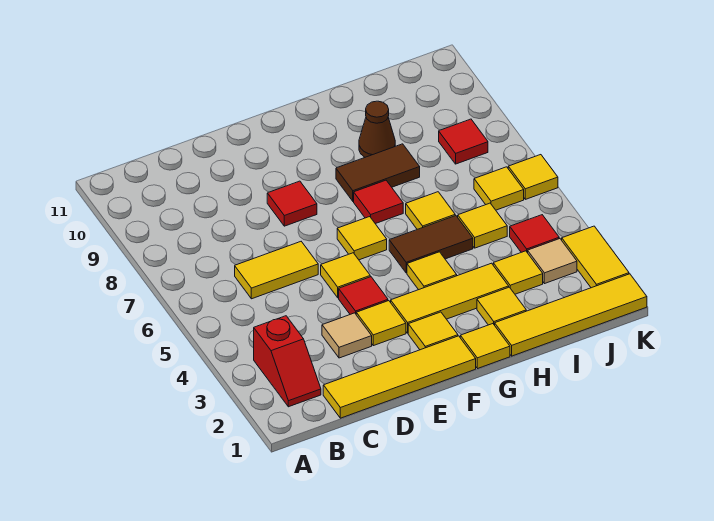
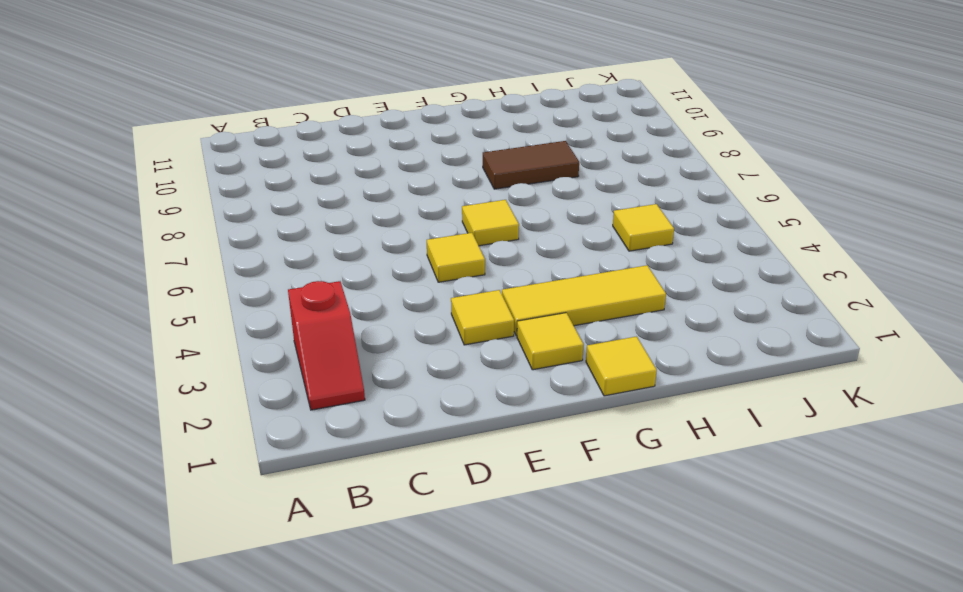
none -> yellow 1x4 tile [323,336,476,418]
none -> yellow 1x2 tile [235,242,318,299]
none -> tan 1x1 tile [322,313,372,358]

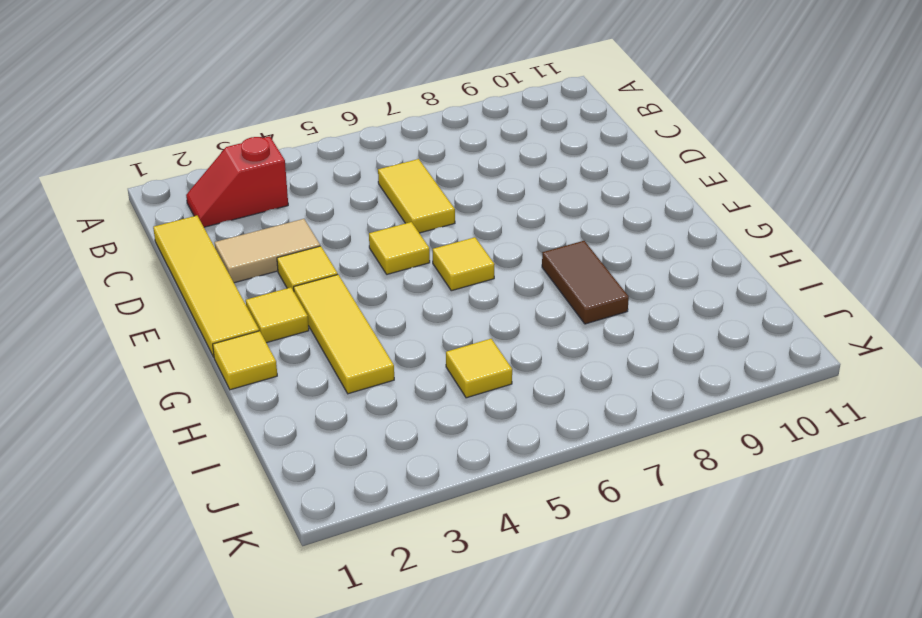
tan 1x2 tile [214,219,320,283] -> tan 1x1 tile [322,313,372,358]
none -> red 1x1 tile [339,277,388,314]
none -> red 1x1 tile [267,181,317,226]
none -> yellow 1x1 tile [407,252,457,290]

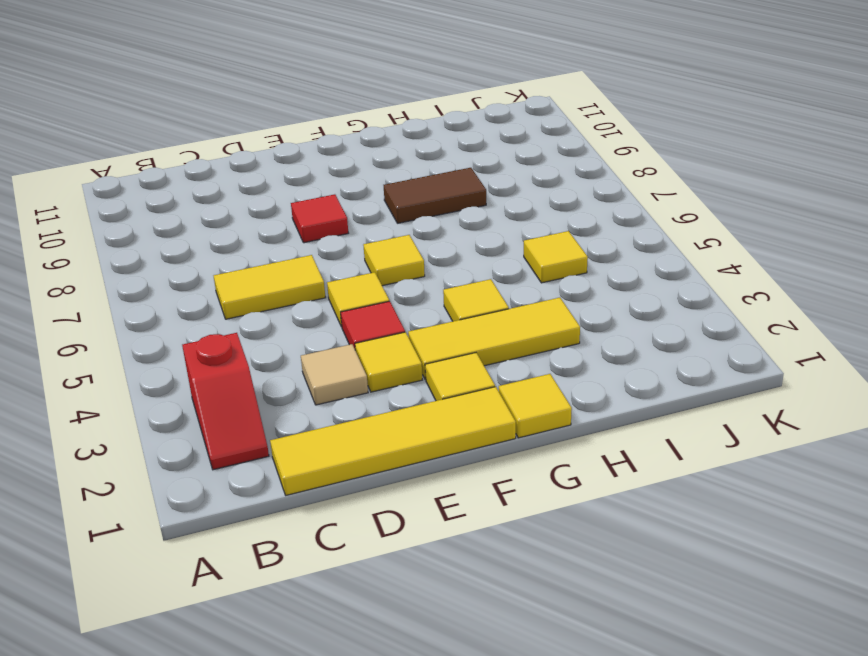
none -> brown 1x2 tile [389,216,473,273]
none -> red 1x1 tile [354,180,403,224]
none -> yellow 1x4 tile [495,274,647,356]

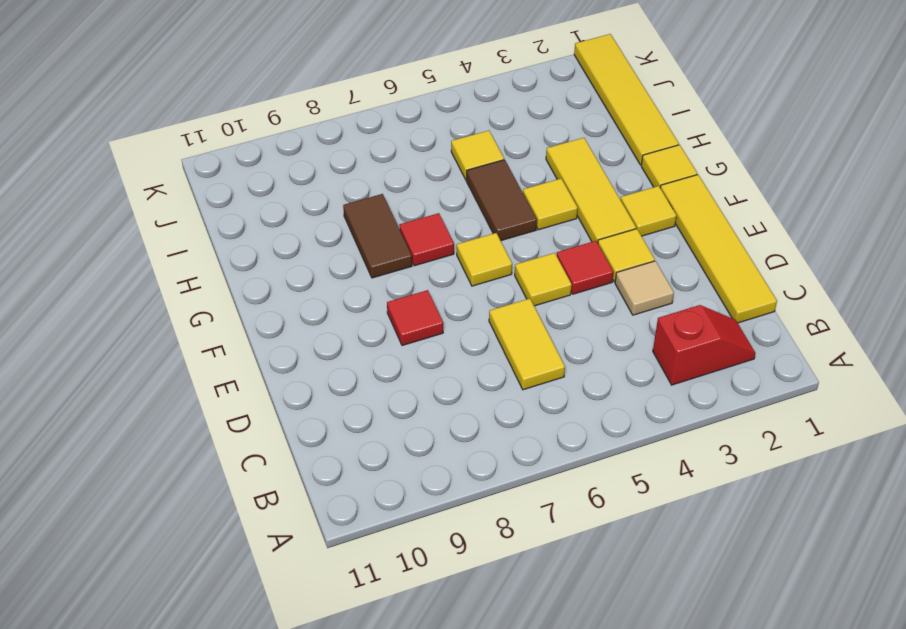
none -> yellow 1x1 tile [477,287,526,325]
none -> yellow 1x1 tile [406,192,455,229]
none -> brown 1x1 cone [359,101,395,157]

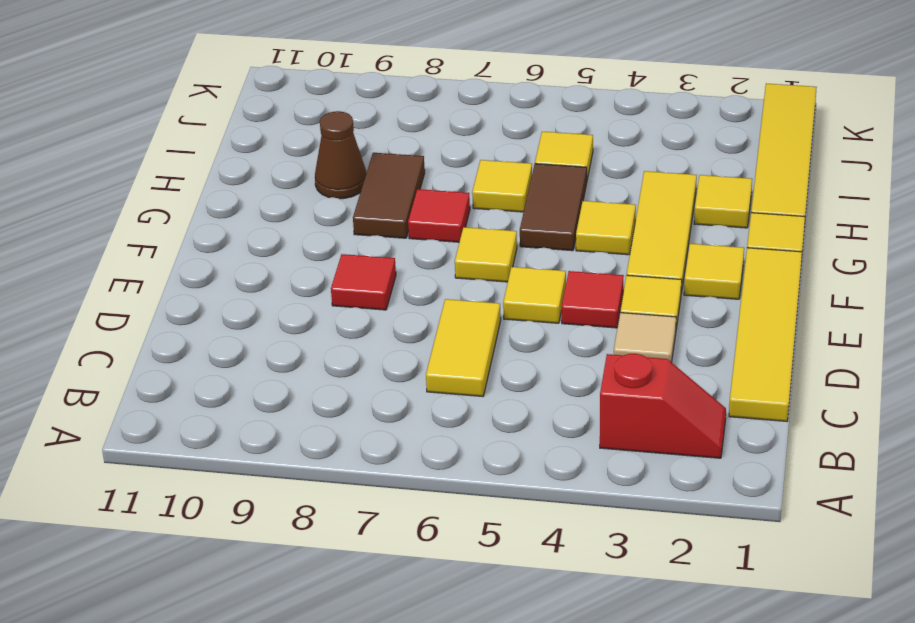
none -> yellow 1x1 tile [493,251,543,294]
none -> tan 1x1 tile [528,239,577,284]
none -> red 1x1 tile [510,215,559,253]

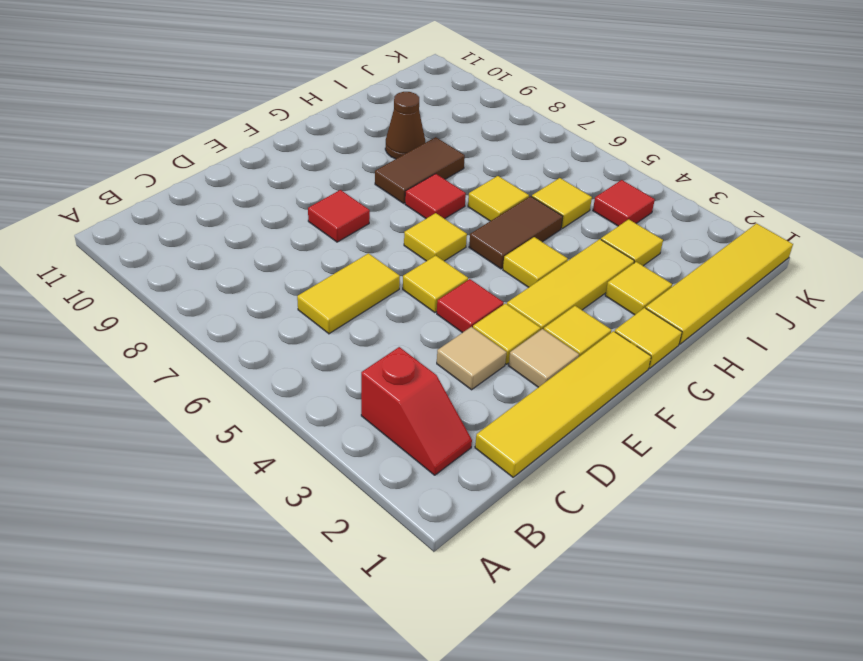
tan 1x1 tile [509,329,579,387] -> tan 1x1 tile moved to [528,239,577,284]
none -> yellow 1x1 tile [474,167,524,210]
none -> red 1x1 tile [439,119,488,164]
none -> yellow 1x2 tile [562,226,629,288]

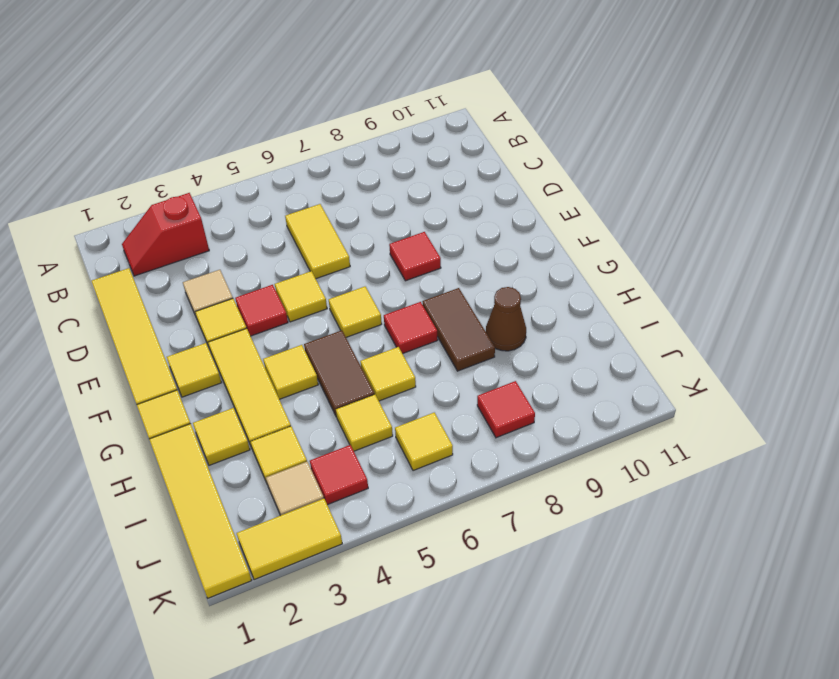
none -> yellow 1x1 tile [508,155,558,199]

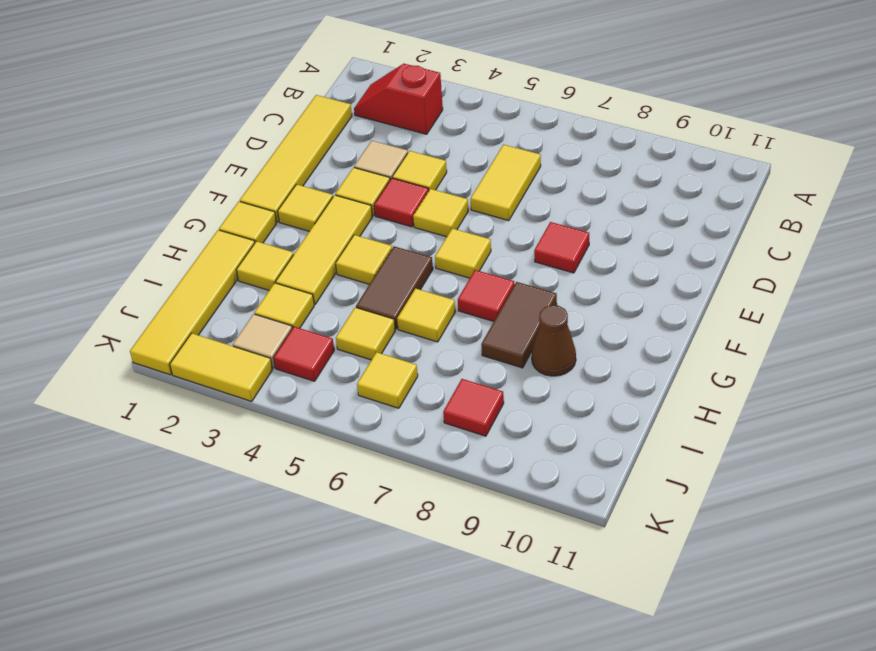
yellow 1x1 tile [392,151,447,190] -> yellow 1x1 tile moved to [508,155,558,199]

